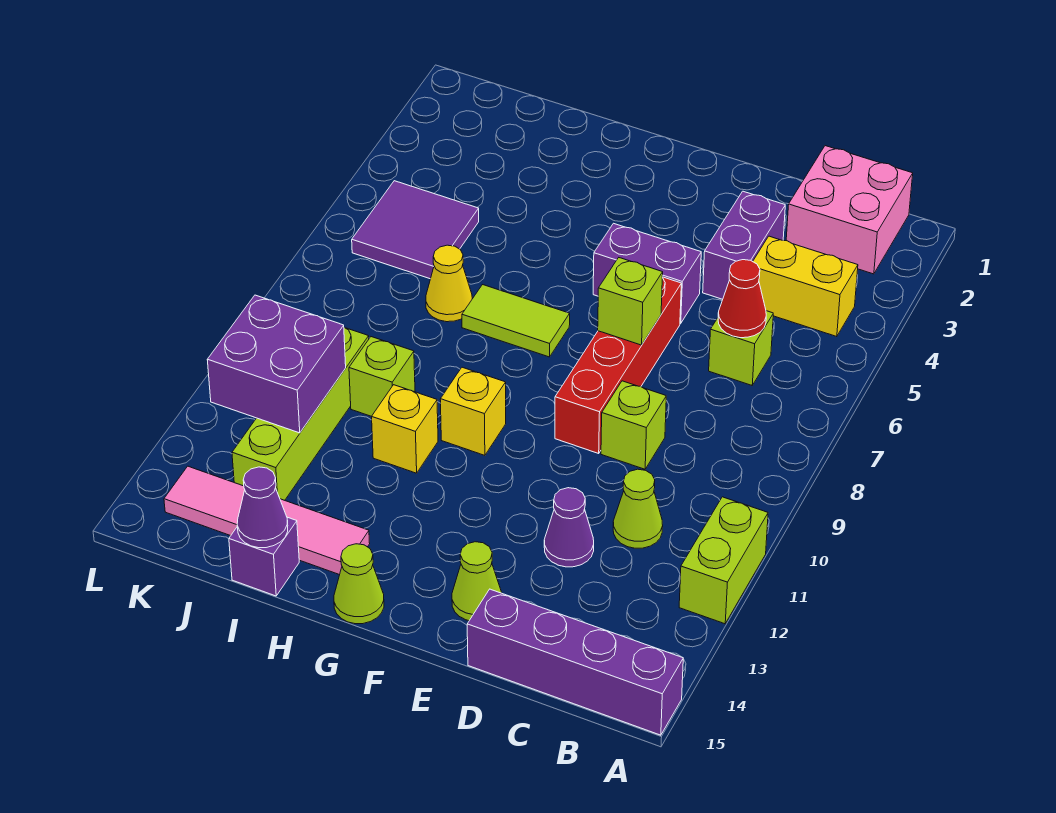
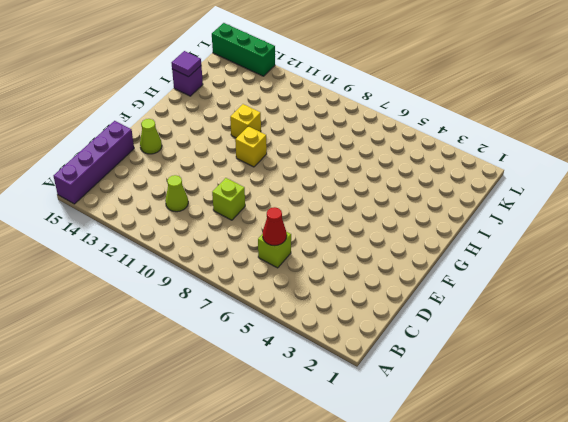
purple 1x1 tile [172,51,201,77] -> purple 1x1 cone [237,467,288,548]
green 1x3 brick [212,23,275,76] -> none
none -> lime 1x2 brick [679,497,768,624]
none -> pink 2x2 brick [786,146,913,274]
none -> yellow 1x2 brick [753,236,858,337]

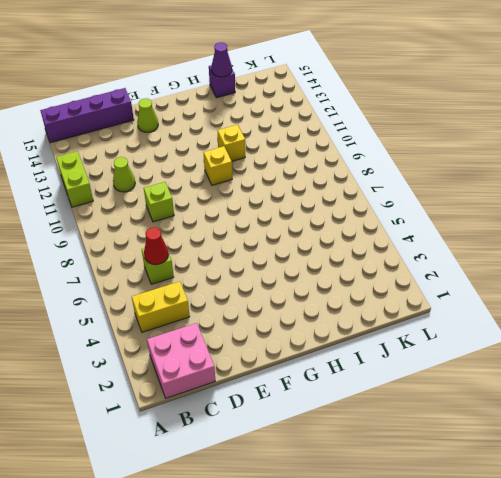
none -> purple 1x2 brick [703,191,785,299]
none -> purple 1x1 cone [544,488,594,567]
none -> purple 1x2 brick [593,223,701,323]

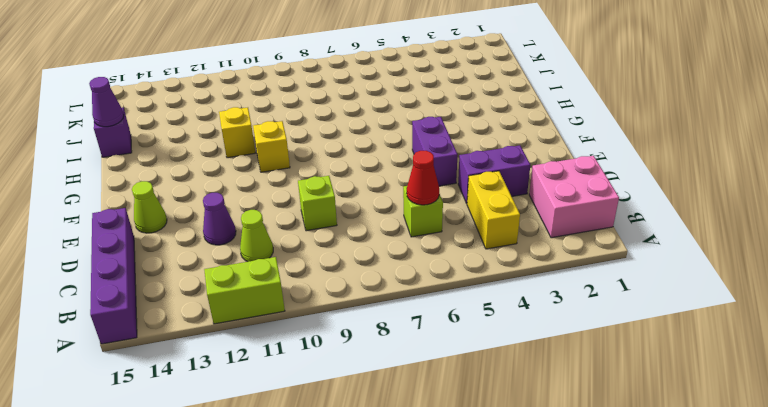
none -> red 1x4 brick [555,277,681,453]
none -> lime 1x2 tile [462,285,570,357]
none -> lime 1x1 cone [334,544,384,624]

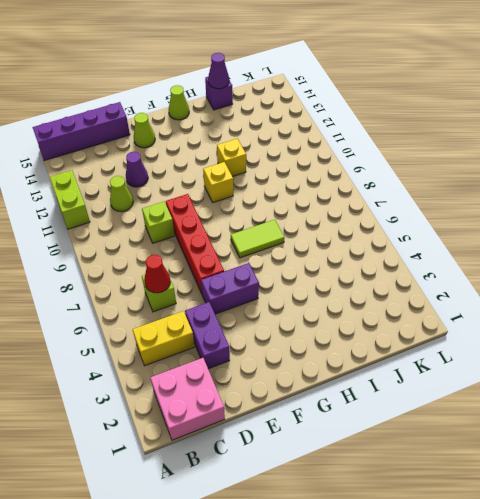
none -> pink 1x4 tile [164,466,370,575]
none -> yellow 1x1 cone [426,245,472,322]
none -> lime 1x1 brick [349,337,415,417]

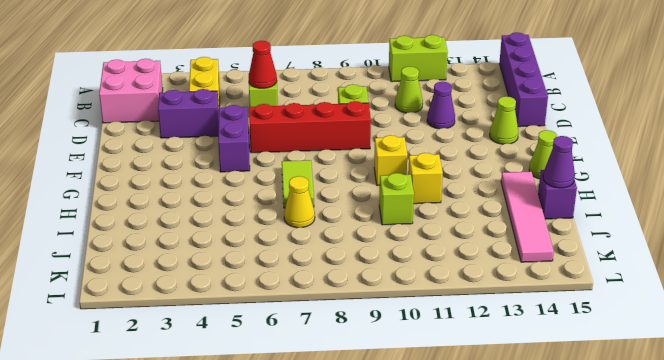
none -> purple 2x2 tile [352,181,479,279]
none -> lime 1x4 brick [232,328,369,500]
none -> lime 1x1 brick [598,258,663,345]

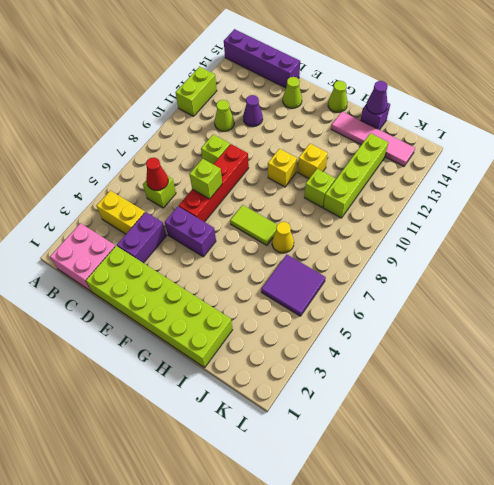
lime 2x6 brick [86,246,233,368] -> none
none -> purple 2x2 brick [207,295,346,433]

